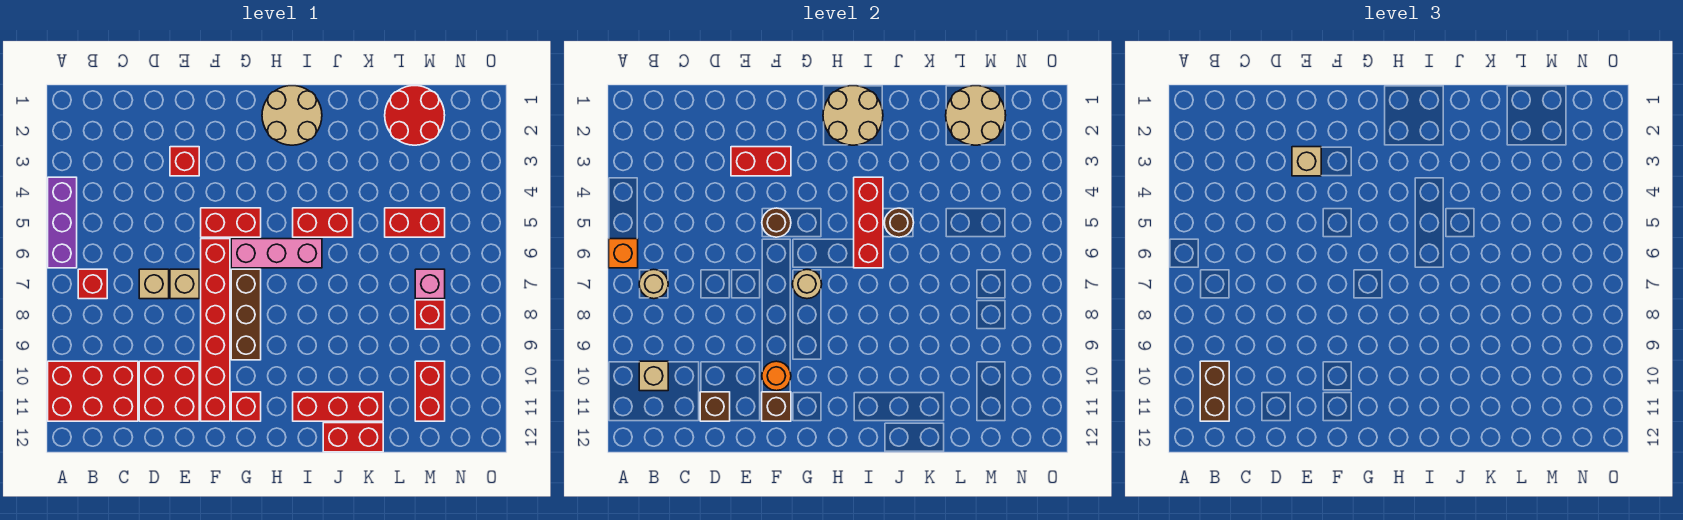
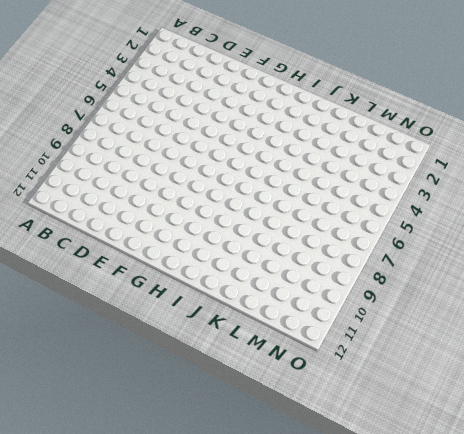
none -> purple 1x3 brick [48,177,77,268]
none -> red 2x3 brick [48,361,138,421]
none -> red 1x1 brick [78,269,107,299]
none -> tan 1x1 brick [139,269,169,299]

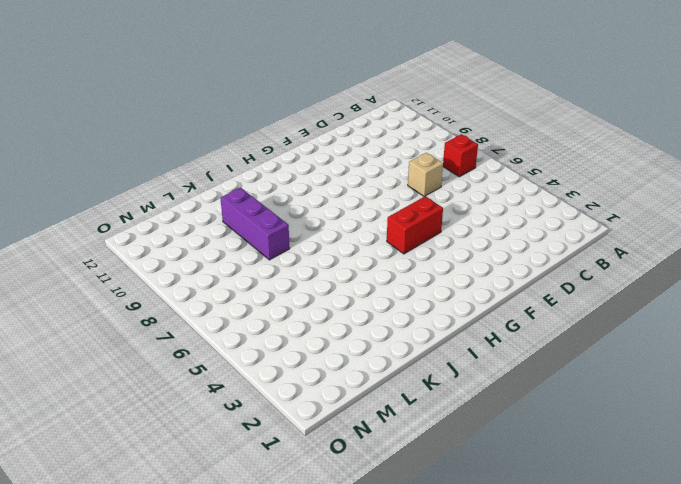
purple 1x3 brick [220,188,290,260] -> purple 1x3 brick moved to [48,177,77,268]
none -> red 2x3 brick [48,361,138,421]
none -> red 2x2 brick [139,361,199,421]
none -> red 1x1 brick [170,147,199,176]
none -> tan 1x1 brick [170,269,199,299]

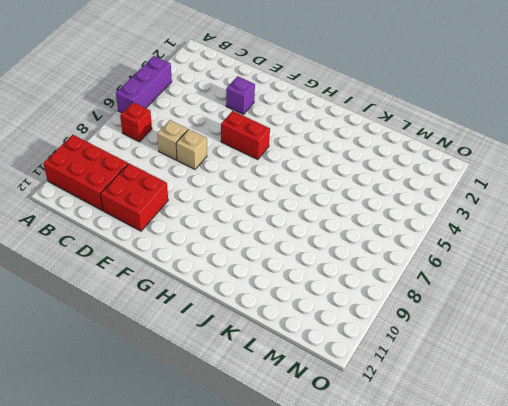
purple 1x1 brick [226,76,255,114] -> red 1x1 brick [170,147,199,176]
none -> red 1x6 brick [201,239,230,421]
none -> pink 1x3 brick [231,239,322,268]
none -> brown 1x3 brick [231,269,261,360]
none -> red 1x1 brick [231,392,261,421]

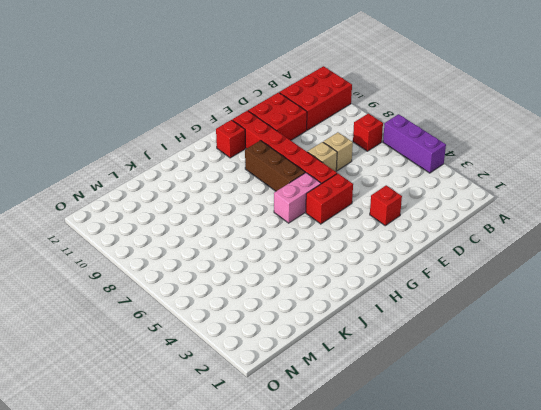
pink 1x2 brick [274,173,321,223] -> pink 1x3 brick [231,239,322,268]
none -> tan 2x2 round brick [262,86,322,145]
none -> red 1x2 brick [293,208,353,237]
none -> red 1x3 brick [293,392,383,421]
none -> red 1x2 brick [323,423,383,452]

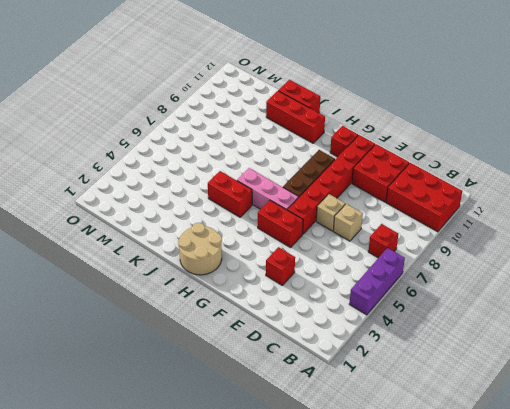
none -> red 2x2 round brick [385,86,445,145]
none -> red 1x2 brick [385,208,445,237]
none -> pink 1x1 brick [415,269,445,299]
none -> red 1x1 brick [415,300,445,329]

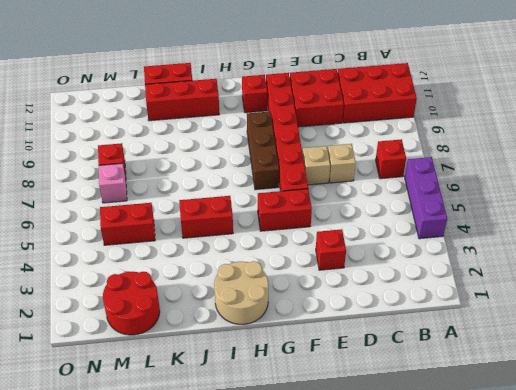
none -> pink 1x3 brick [231,239,322,268]
none -> red 1x2 brick [415,361,445,421]
none -> orange 1x1 brick [609,239,638,268]
none -> tan 1x1 round brick [639,269,668,299]

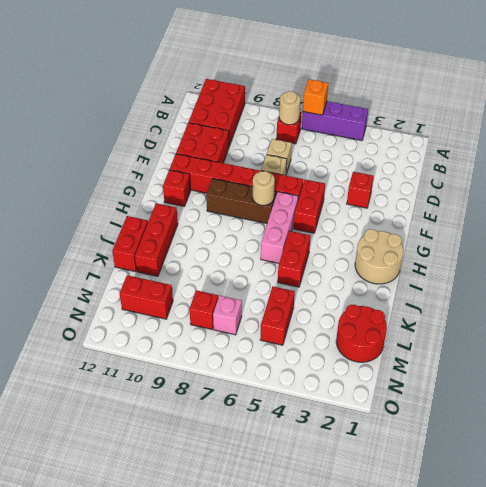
none -> tan 1x1 brick [639,361,668,391]
none -> brown 1x1 brick [700,392,730,421]
none -> red 1x2 brick [731,147,791,176]
none -> brown 1x1 round brick [762,208,791,237]

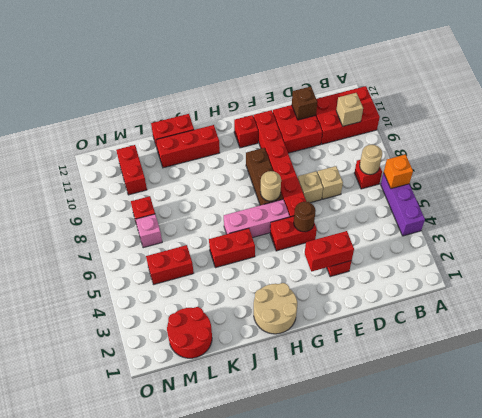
none -> orange 1x1 round brick [762,361,791,391]
none -> brown 1x1 brick [762,392,791,421]
none -> tan 2x2 round brick [823,86,883,145]
none -> red 1x3 brick [854,177,883,268]

